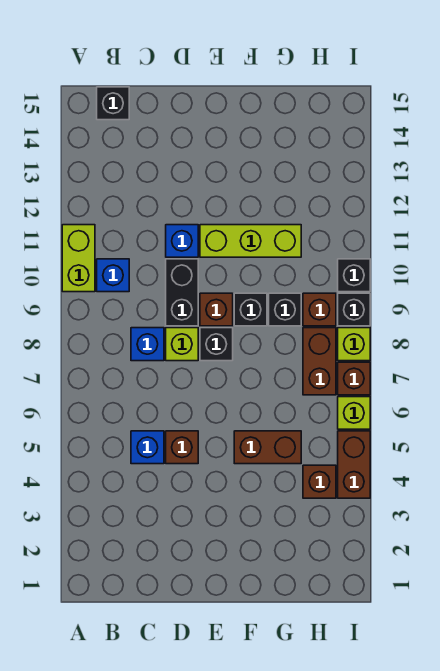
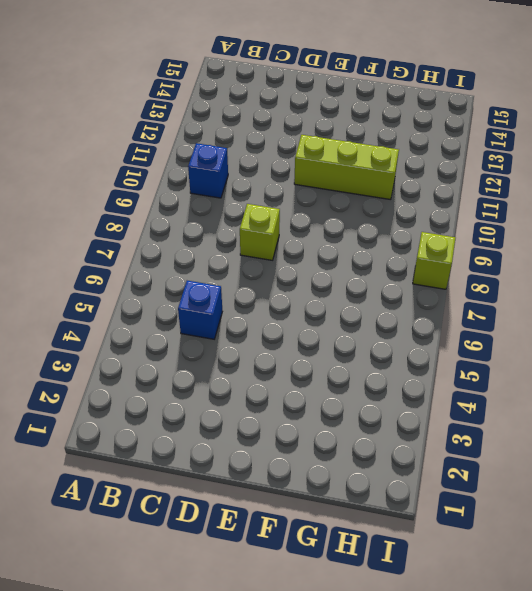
none -> lime 1x2 brick [62,225,95,292]
none -> black 1x1 brick [97,87,129,120]
none -> blue 1x1 brick [131,328,164,361]

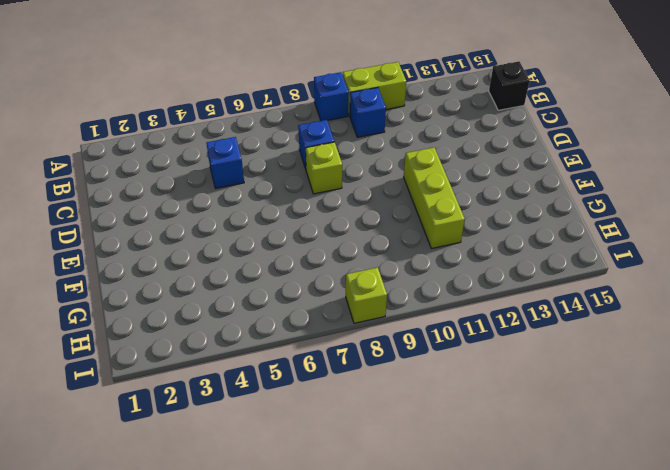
blue 1x1 brick [314,72,349,121] -> blue 1x1 brick moved to [166,225,198,257]
none -> brown 1x1 brick [166,431,198,464]
none -> black 1x2 brick [166,259,198,326]
none -> black 1x1 brick [200,328,233,361]

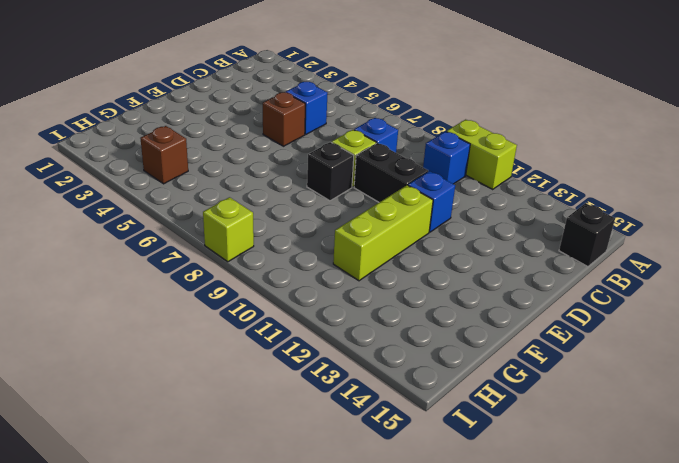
none -> brown 1x1 brick [200,293,233,326]
none -> brown 1x2 brick [234,431,301,464]
none -> black 1x1 brick [234,293,267,326]

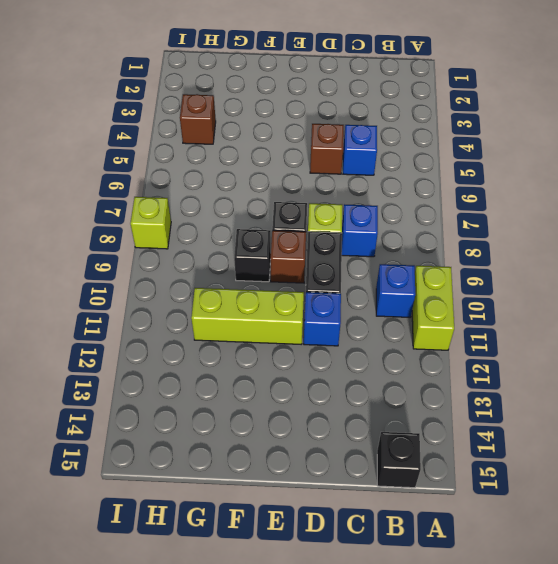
none -> brown 1x2 brick [234,431,301,464]
none -> black 1x1 brick [269,293,301,326]
none -> brown 1x2 brick [303,328,336,395]

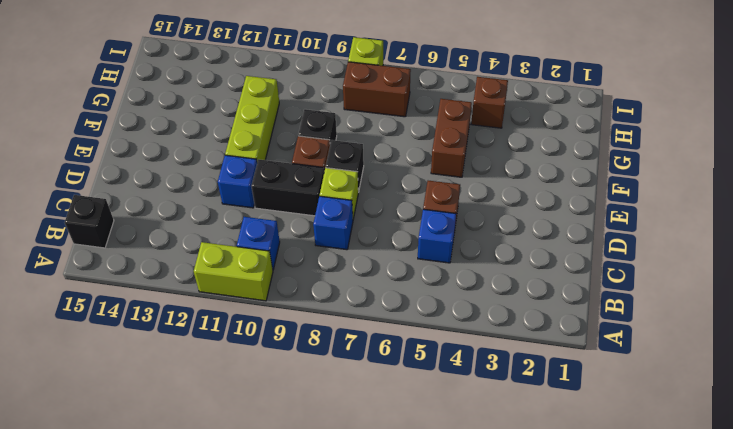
none -> black 1x1 brick [269,293,301,326]
none -> brown 1x1 brick [303,293,336,326]
none -> brown 1x2 brick [338,431,370,498]

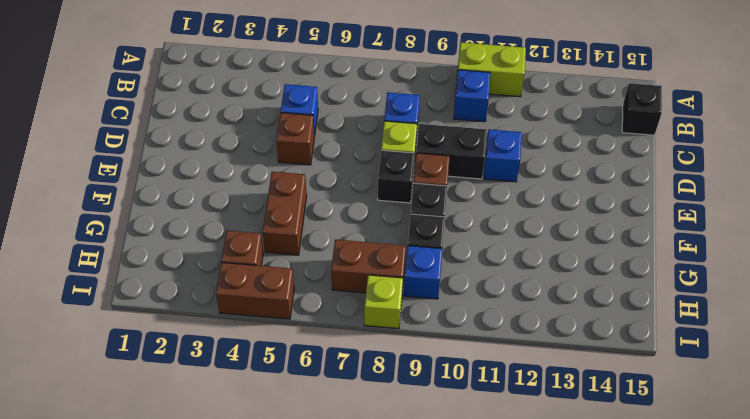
blue 1x1 brick [404,246,442,299] -> brown 1x1 brick [303,293,336,326]
none -> lime 1x3 brick [200,225,301,257]
none -> lime 1x1 brick [338,397,370,429]
none -> brown 1x1 brick [338,362,370,395]

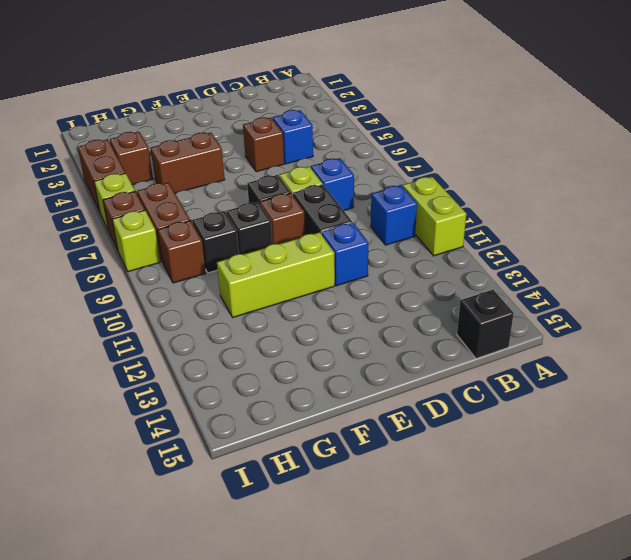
none -> black 1x1 brick [338,293,370,326]
none -> black 1x1 brick [338,259,370,292]

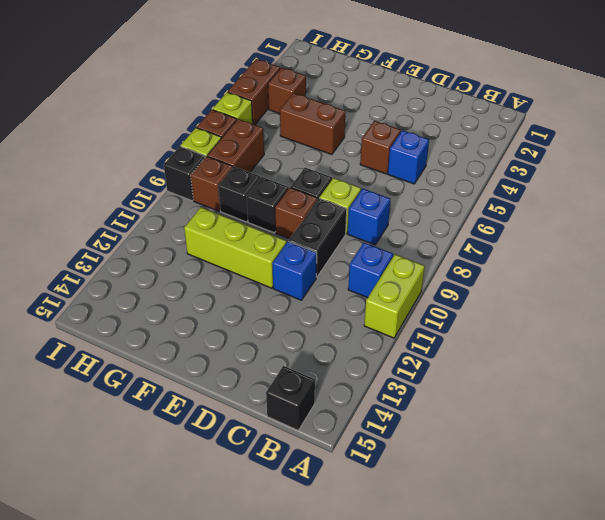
none -> black 1x1 brick [338,259,370,292]

